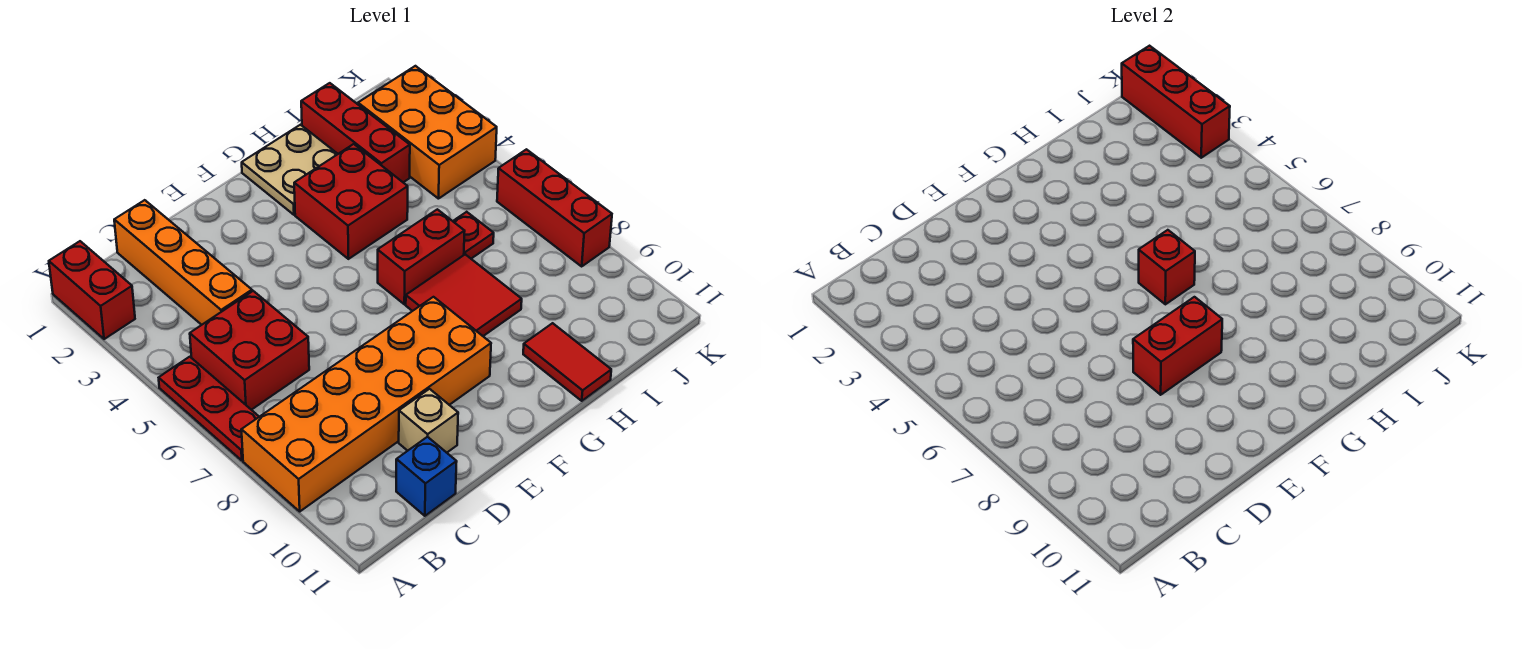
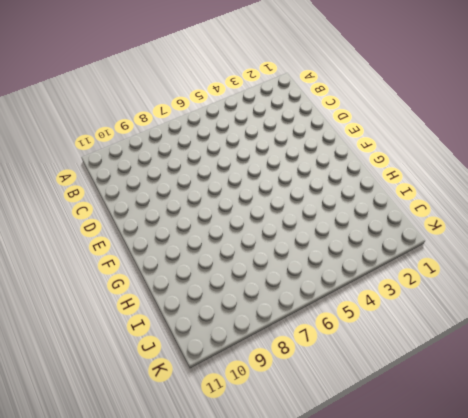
none -> red 1x2 brick [49,241,135,339]
none -> red 1x3 plate [159,357,259,461]
none -> orange 2x6 brick [241,297,491,511]

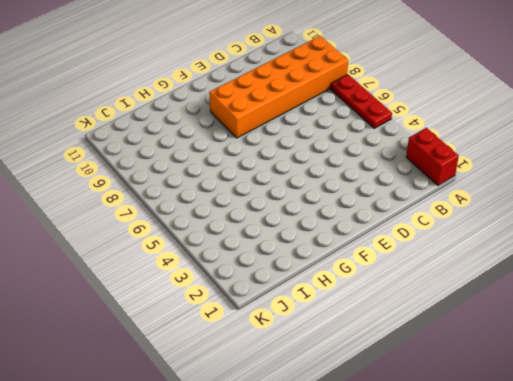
none -> red 2x2 brick [190,291,309,410]
none -> orange 1x4 brick [114,200,252,325]
none -> blue 1x1 brick [396,437,457,516]

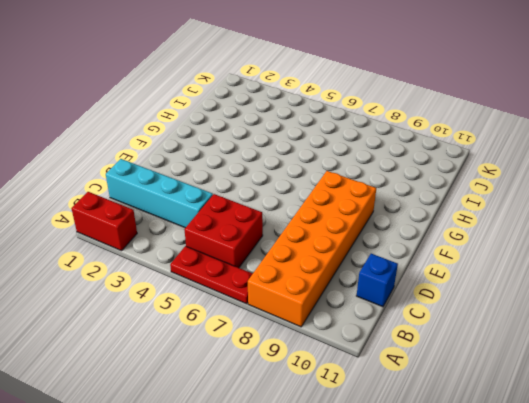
cyan 1x4 brick [106,159,213,228] -> orange 1x4 brick [114,200,252,325]
none -> tan 1x1 brick [399,389,458,453]
none -> tan 2x2 plate [242,125,337,215]
none -> red 2x2 brick [294,144,408,259]

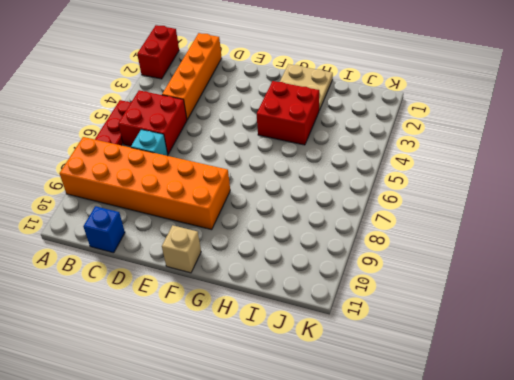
cyan 1x1 brick [131,129,168,156] -> none
tan 1x1 brick [162,225,201,273] -> tan 1x1 brick moved to [399,389,458,453]
none -> red 1x2 brick [378,209,465,304]
none -> red 2x2 tile [406,254,522,336]
none -> red 1x2 tile [523,323,611,401]

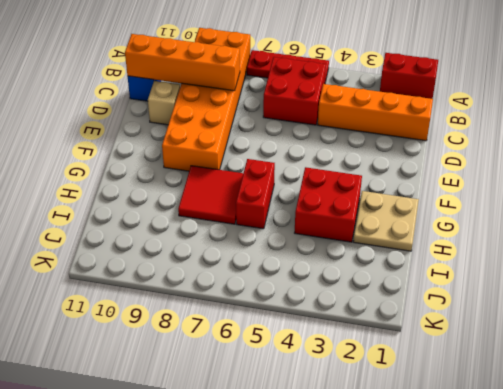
orange 1x4 brick [125,34,240,91] -> none
none -> red 1x2 tile [523,323,611,401]
none -> red 1x3 brick [301,83,410,182]
none -> red 1x1 plate [453,212,494,259]

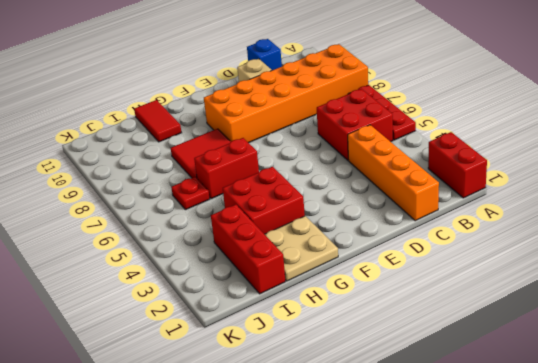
none -> orange 2x3 brick [358,66,497,199]
none -> red 1x3 brick [497,149,612,266]
none -> red 1x2 brick [1133,297,1222,395]

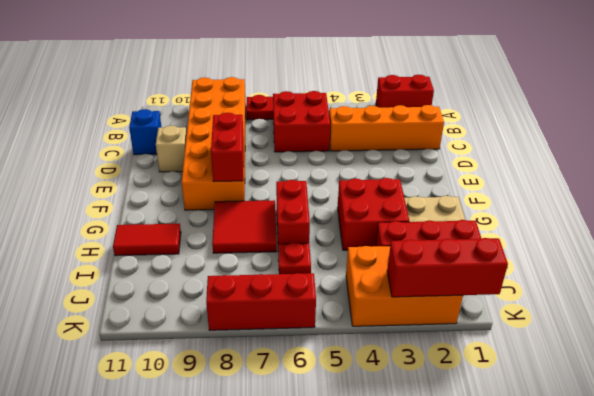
none -> red 1x1 brick [1139,230,1195,304]

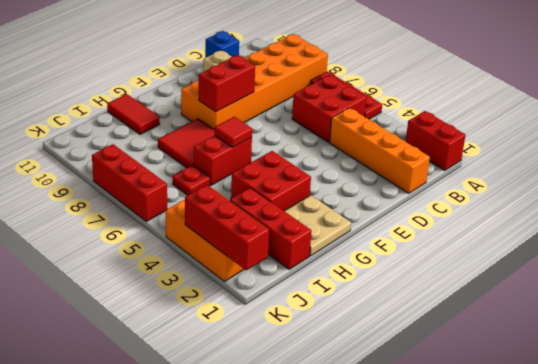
red 1x1 tile [215,117,252,147] -> red 1x1 brick [1139,230,1195,304]

